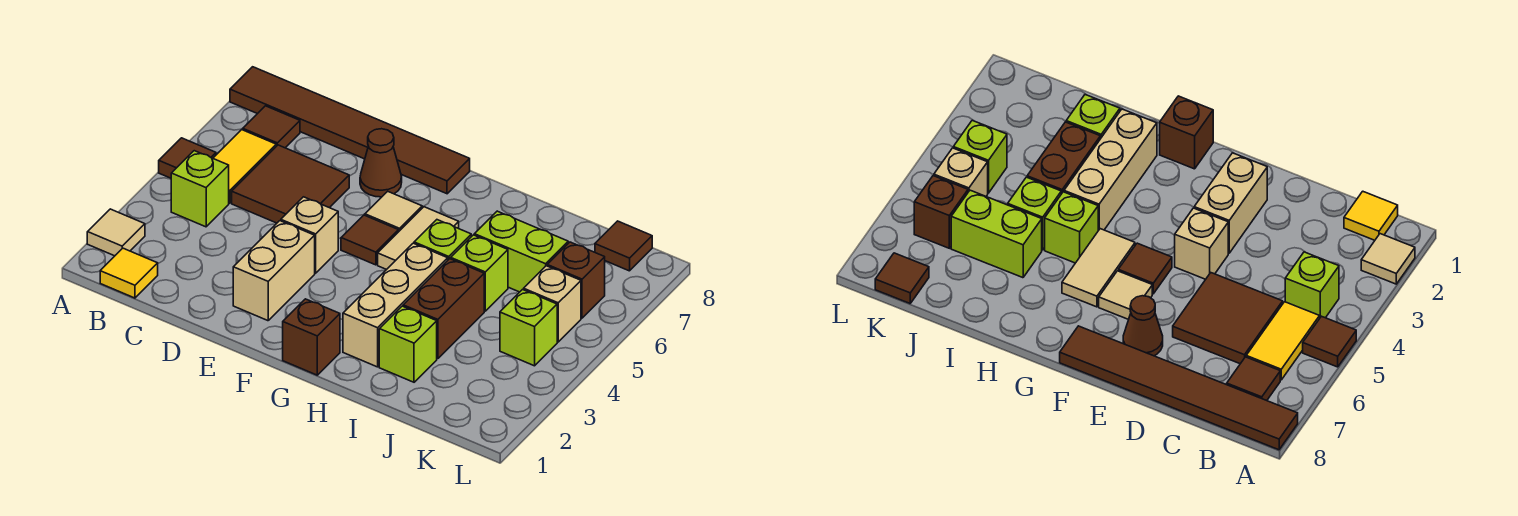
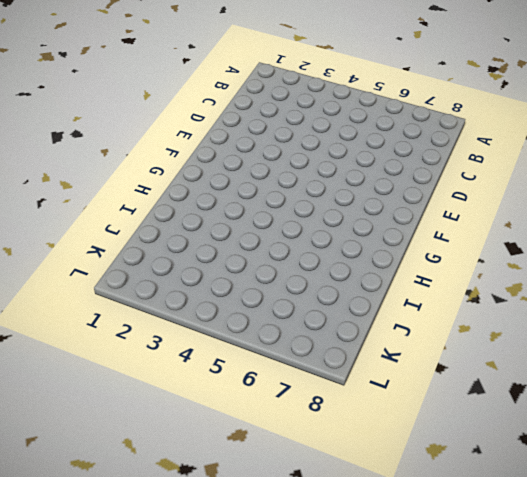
none -> tan 1x1 tile [87,209,145,256]
none -> brown 1x1 tile [159,138,216,178]
none -> brown 1x6 tile [230,67,470,194]

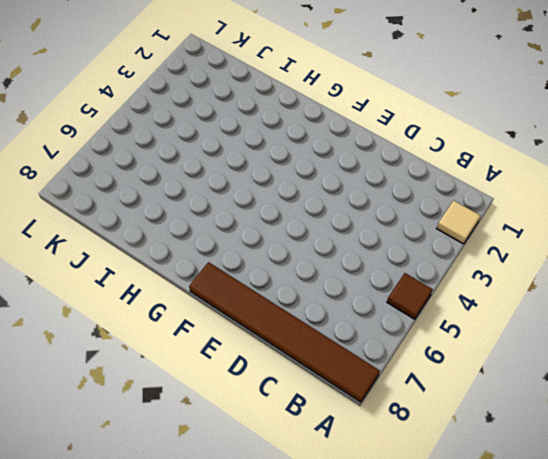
none -> yellow 1x1 tile [100,248,158,298]
none -> lime 1x1 brick [171,151,229,227]
none -> yellow 1x2 tile [213,130,276,203]

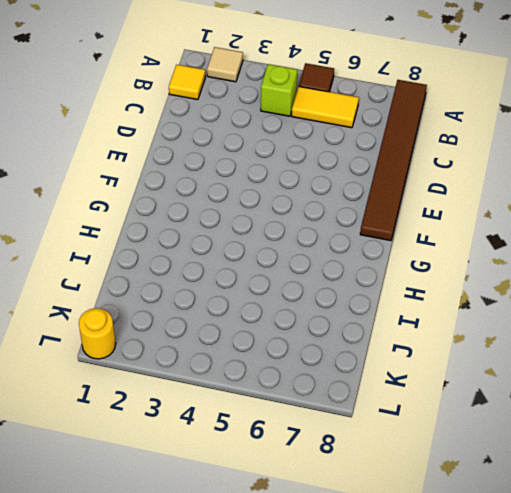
yellow 1x1 round brick [79,308,116,359] -> none
none -> brown 1x1 tile [243,106,300,148]
none -> brown 2x2 tile [232,145,349,223]
none -> tan 1x2 brick [233,221,315,321]

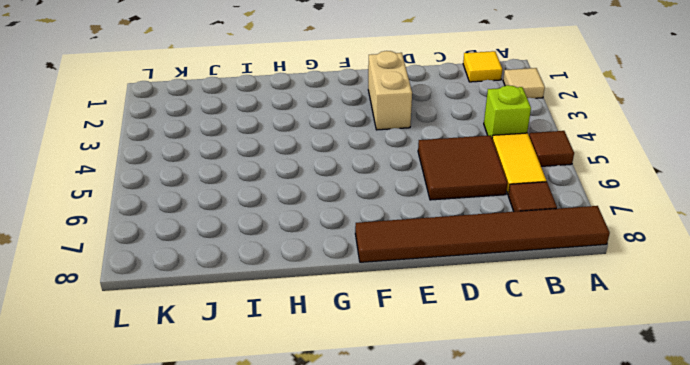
none -> tan 1x1 brick [281,197,338,273]
none -> brown 1x1 cone [360,129,402,197]
none -> brown 1x1 tile [341,215,399,265]

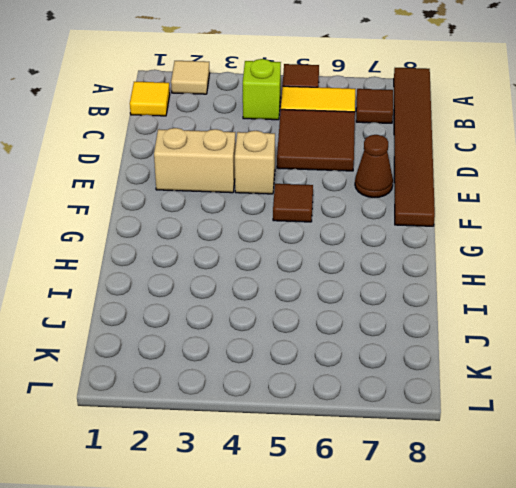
none -> tan 1x1 tile [365,191,422,231]
none -> brown 1x1 brick [283,299,340,375]
none -> tan 1x2 tile [378,207,459,270]

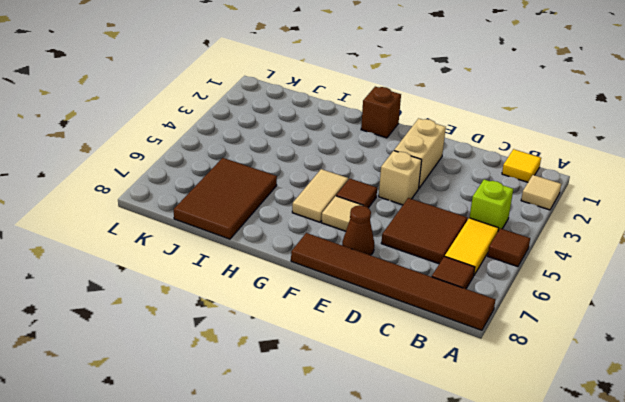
brown 2x3 tile [174,158,277,239] -> lime 1x2 brick [474,211,568,292]
none -> tan 1x3 brick [343,243,448,367]
none -> lime 1x1 brick [414,220,471,260]
none -> lime 1x1 brick [379,306,437,382]

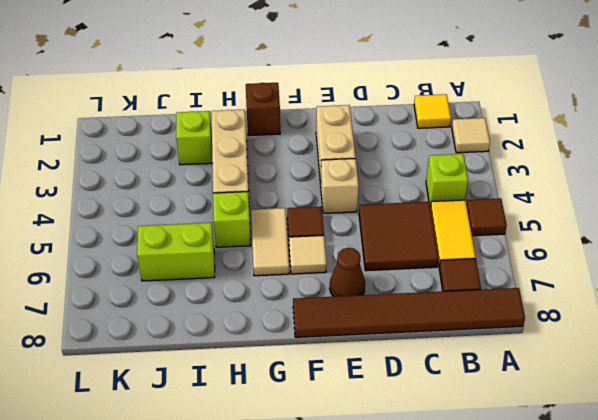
none -> brown 1x2 brick [403,259,484,359]
none -> lime 1x1 brick [451,235,508,311]
none -> lime 1x1 brick [500,290,557,366]

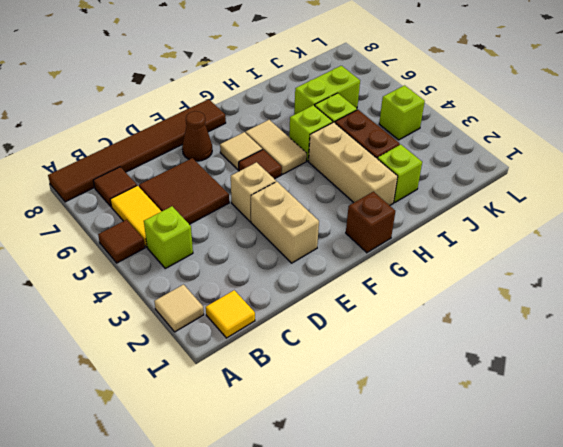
none -> tan 1x1 brick [524,266,581,342]
none -> brown 1x1 brick [547,242,605,318]
none -> brown 1x1 tile [595,221,652,271]

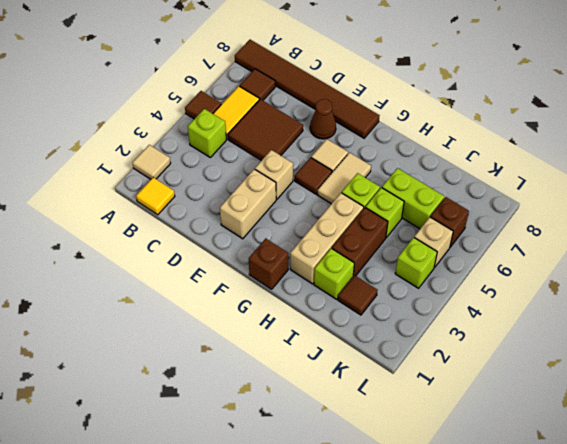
brown 1x1 tile [338,275,378,315] -> brown 1x1 tile moved to [595,221,652,271]

